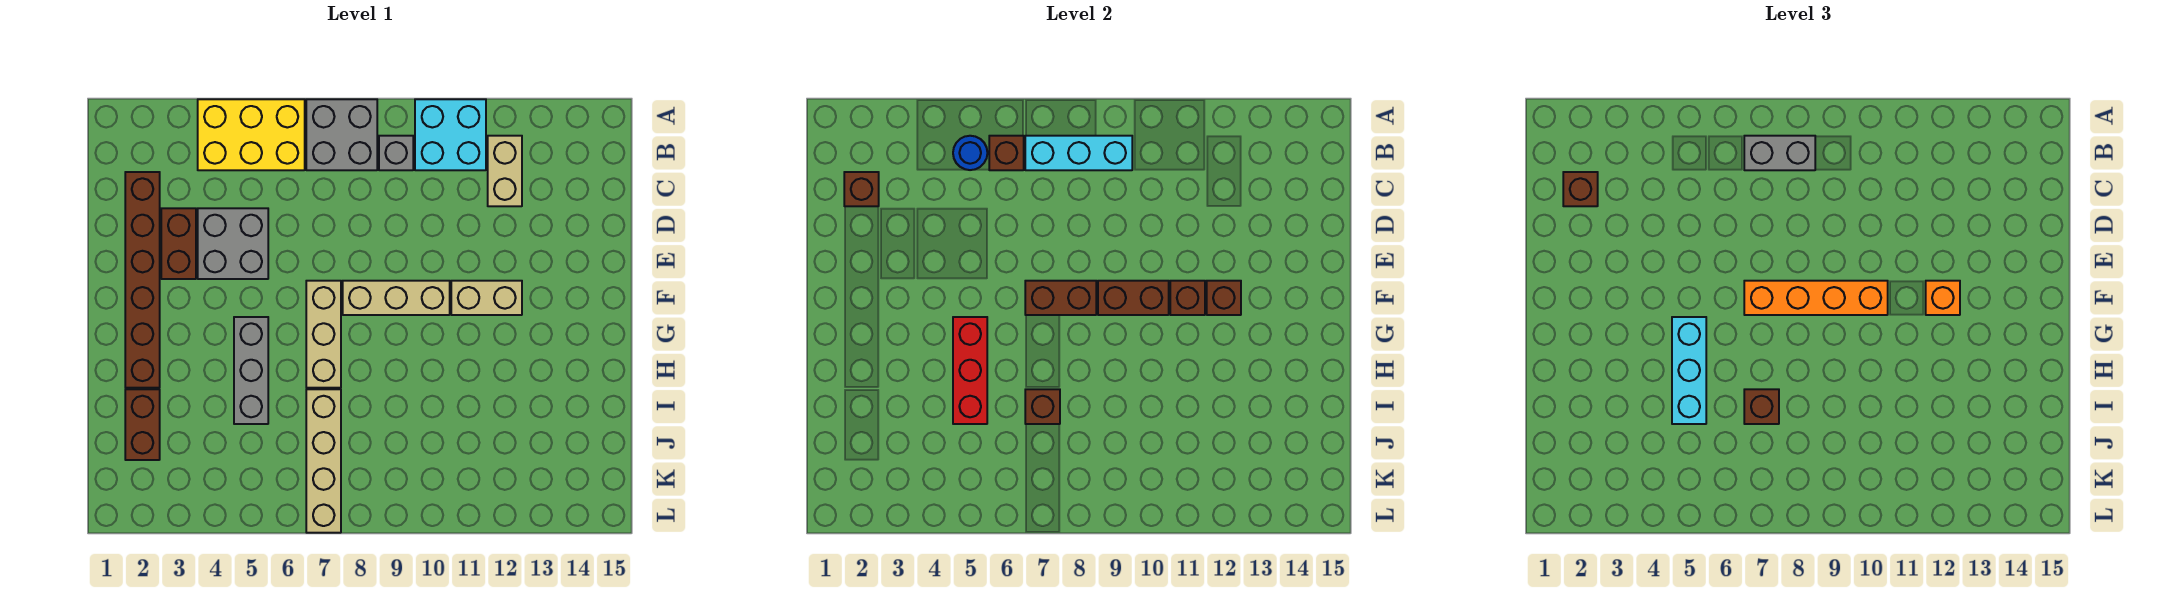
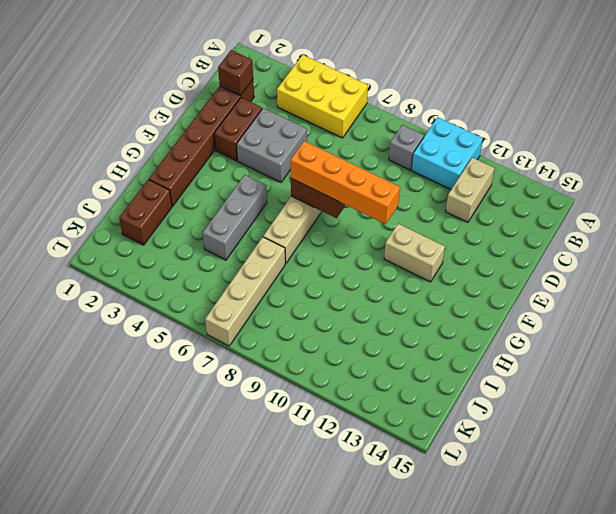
none -> grey 2x2 brick [306,99,377,170]
none -> tan 1x3 brick [343,281,450,315]
none -> blue 1x1 round brick [953,136,987,170]
none -> brown 1x1 brick [989,136,1024,170]

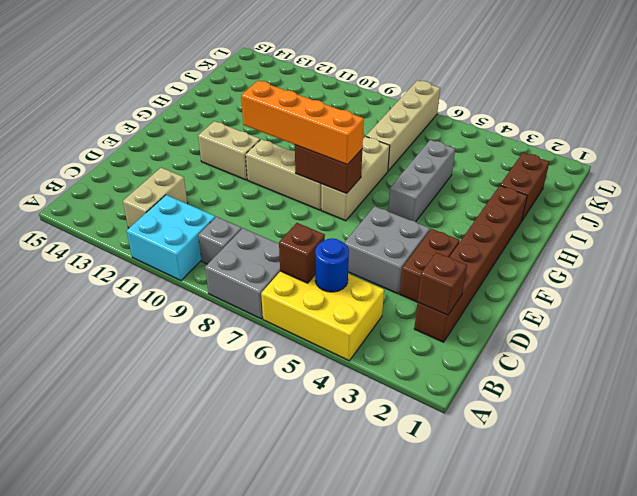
none -> cyan 1x3 brick [1025,136,1132,170]
none -> brown 1x2 brick [1098,281,1169,315]
none -> brown 1x1 brick [1170,281,1205,315]
none -> brown 1x1 brick [1207,281,1241,315]

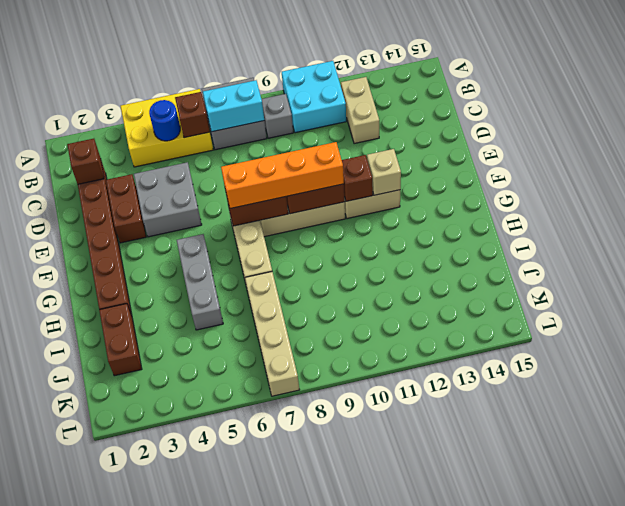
cyan 1x2 brick [203,80,264,132] -> cyan 1x3 brick [1025,136,1132,170]
tan 1x1 brick [367,149,401,195] -> brown 1x1 brick [1207,281,1241,315]
none -> red 1x3 brick [953,317,987,424]
none -> brown 1x1 brick [1025,389,1060,424]
none -> grey 1x2 brick [1744,136,1815,170]
none -> brown 1x1 brick [1563,172,1598,206]

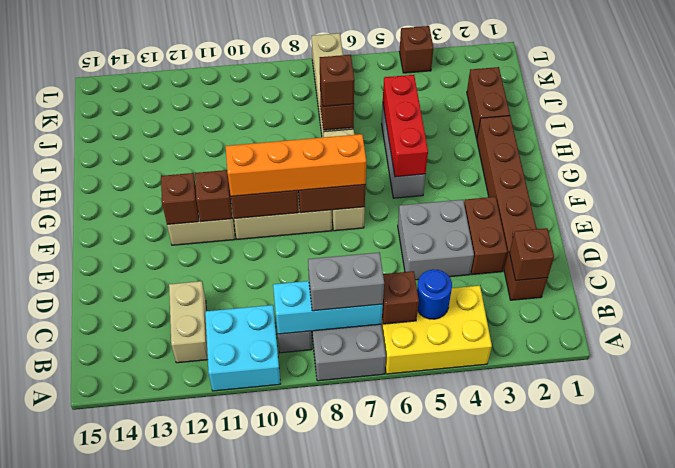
brown 1x1 brick [399,26,433,73] -> brown 1x1 brick moved to [1563,172,1598,206]
none -> orange 1x1 brick [1926,281,1960,315]
none -> cyan 1x3 brick [1672,317,1706,424]

